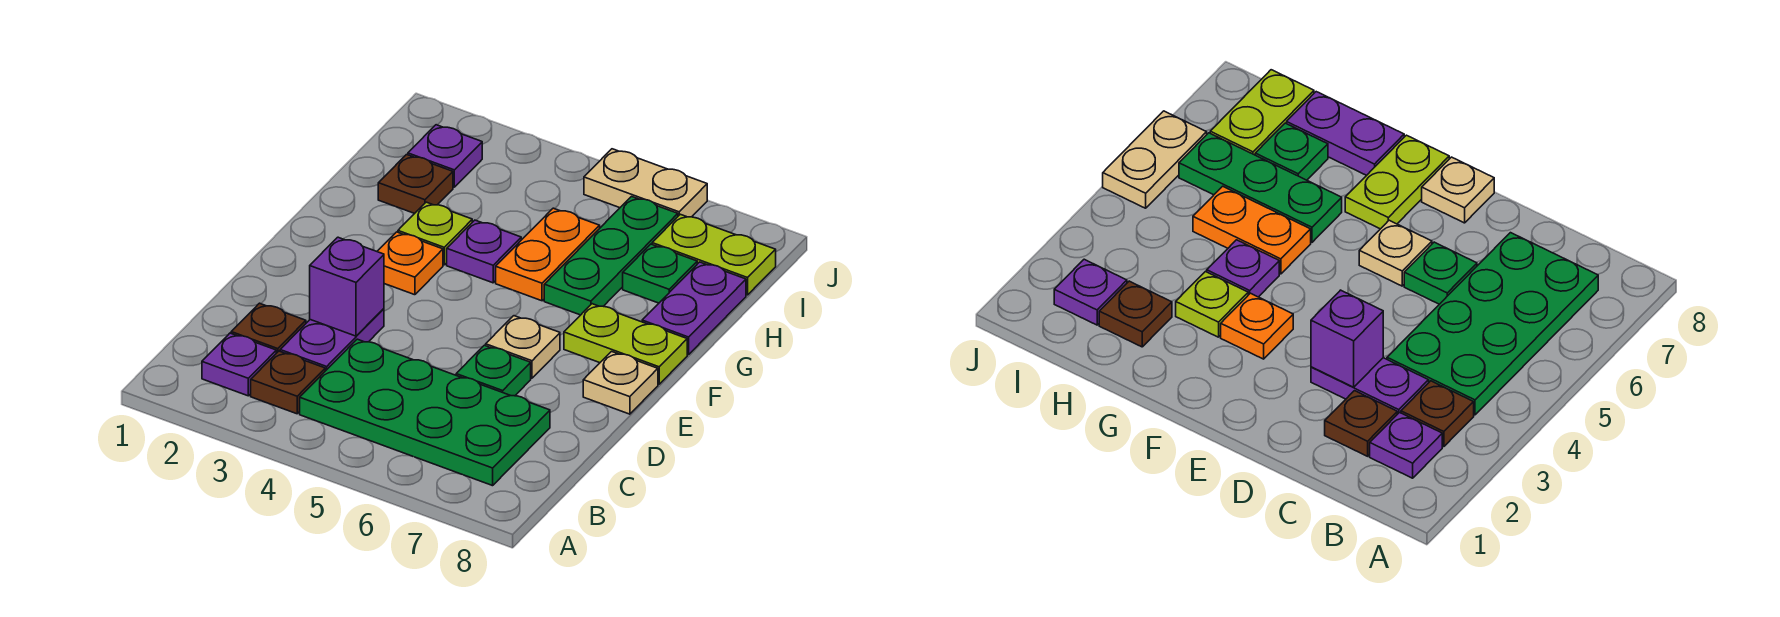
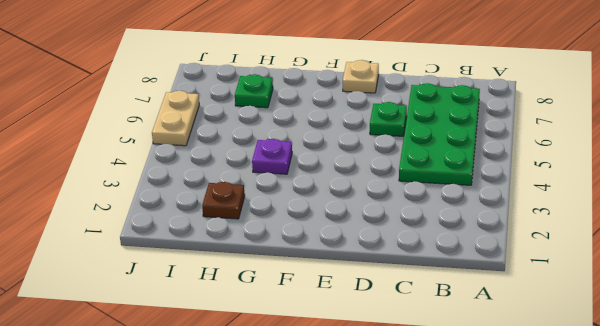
none -> purple 1x1 plate [202,333,276,396]
none -> brown 1x1 plate [251,351,325,414]
none -> brown 1x1 plate [231,303,306,353]

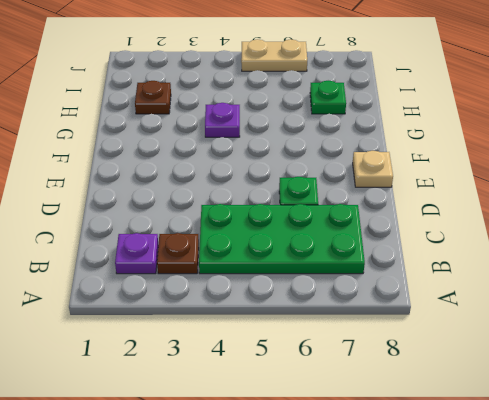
none -> brown 1x1 plate [231,303,306,353]
none -> purple 1x2 plate [280,309,384,371]
none -> tan 1x1 plate [485,316,560,378]

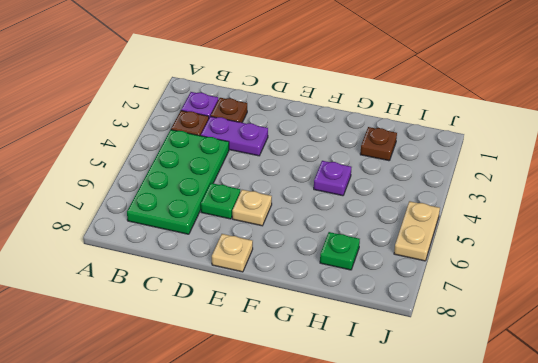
none -> orange 1x1 plate [377,232,443,295]
none -> lime 1x2 plate [564,304,687,384]
none -> lime 1x1 plate [398,202,472,265]

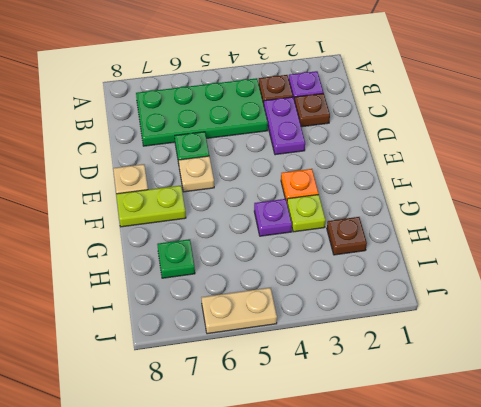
none -> orange 1x2 plate [496,208,600,301]
none -> green 1x3 plate [544,197,678,315]
none -> purple 1x2 plate [642,262,746,355]

